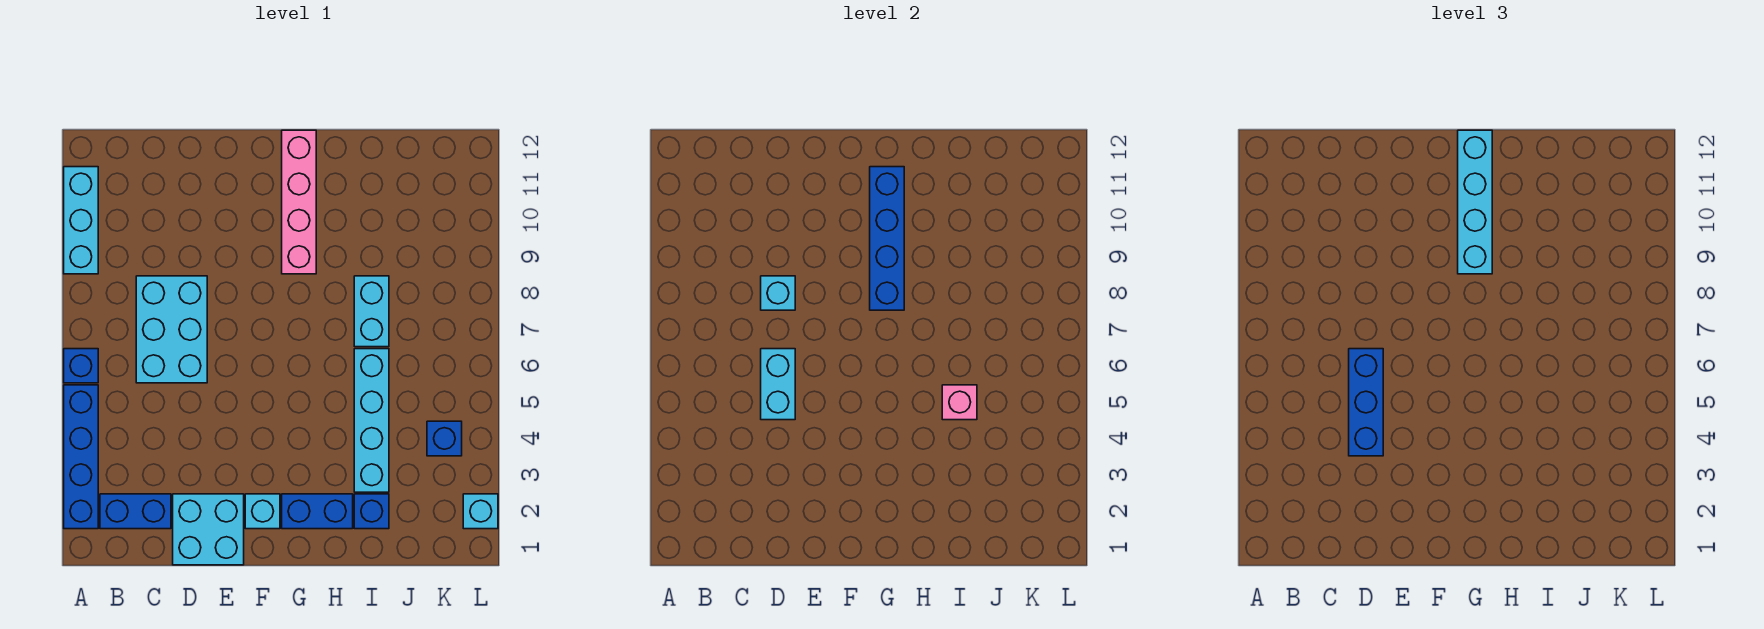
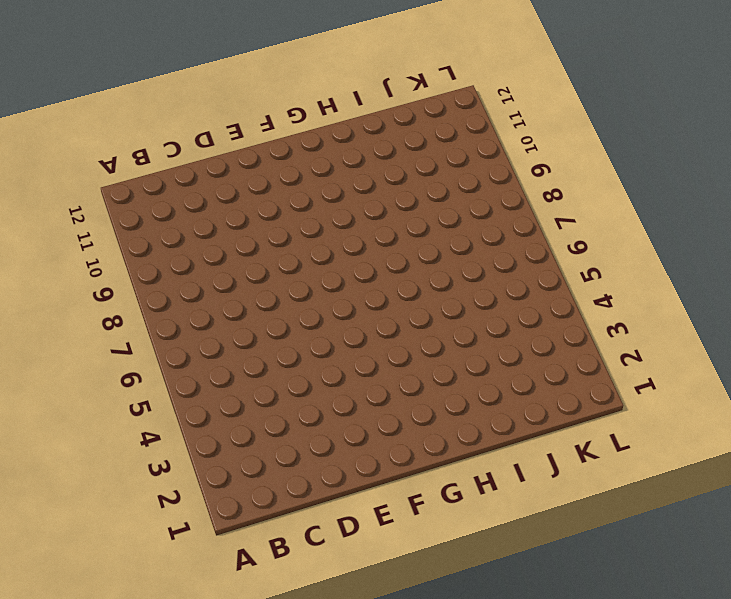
none -> blue 1x4 brick [64,385,98,529]
none -> blue 1x1 brick [64,349,98,383]
none -> cyan 1x3 brick [64,167,98,274]

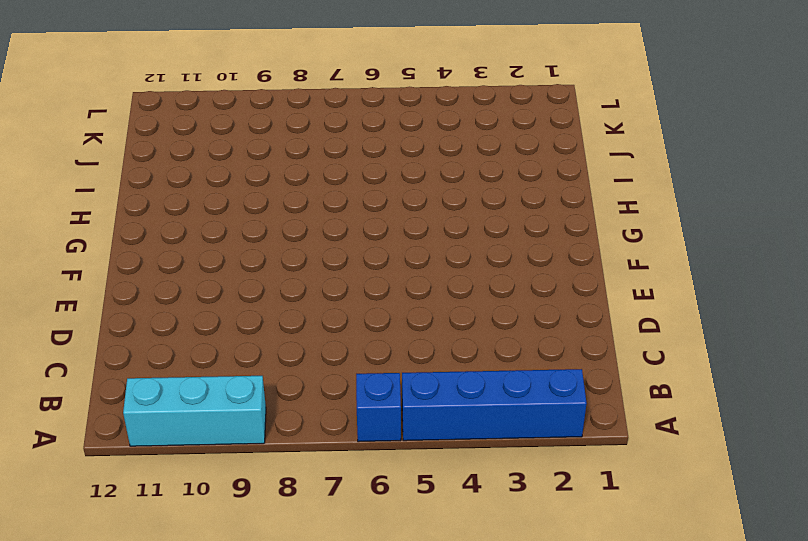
none -> blue 1x2 brick [100,494,171,529]
none -> cyan 2x3 brick [136,276,207,383]
none -> cyan 2x2 brick [173,494,244,565]

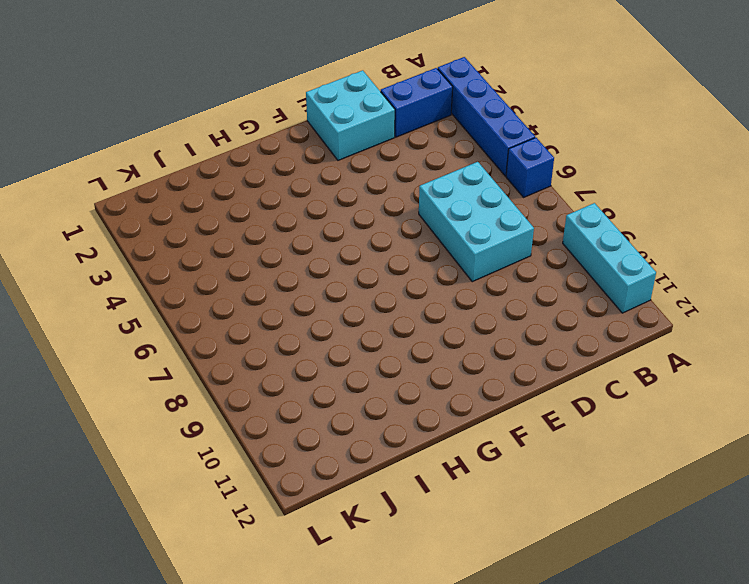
none -> cyan 1x1 brick [245,494,280,529]
none -> blue 1x2 brick [282,494,353,529]
none -> pink 1x4 brick [282,130,316,274]

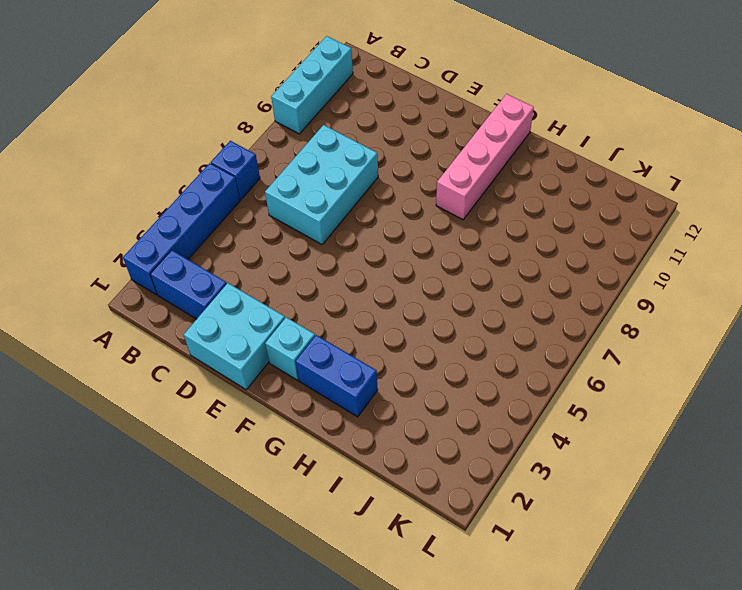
none -> blue 1x1 brick [354,494,389,529]
none -> cyan 1x4 brick [354,349,389,492]
none -> cyan 1x2 brick [354,276,389,347]

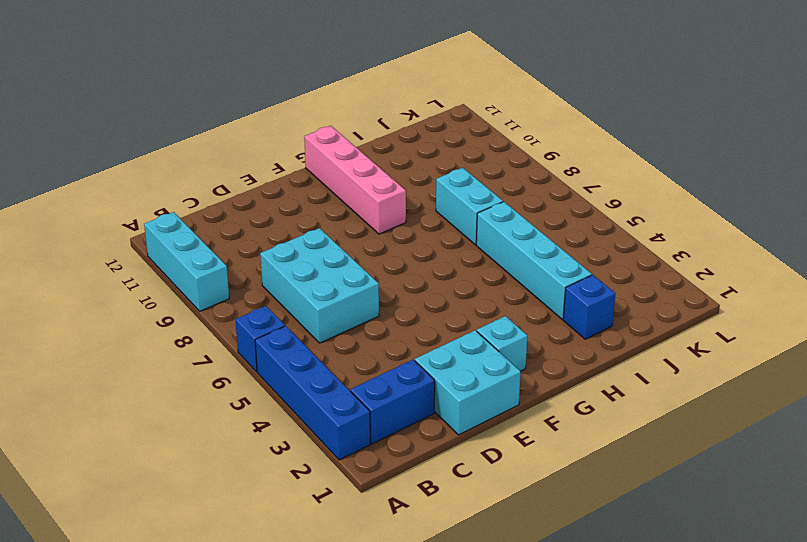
none -> blue 1x2 brick [282,494,353,529]
none -> blue 1x1 brick [427,421,462,456]
none -> cyan 1x1 brick [463,494,498,529]

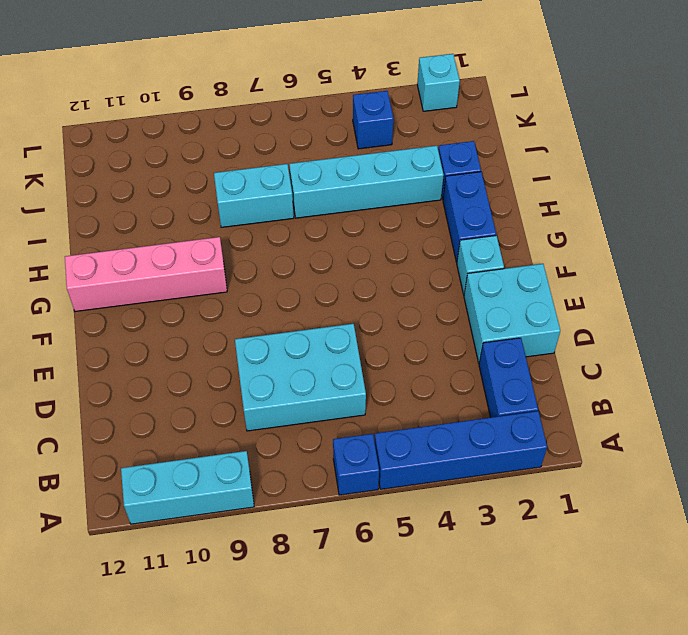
none -> cyan 1x2 brick [761,349,795,420]
none -> cyan 1x1 brick [761,276,795,310]
none -> blue 1x4 brick [870,167,904,310]

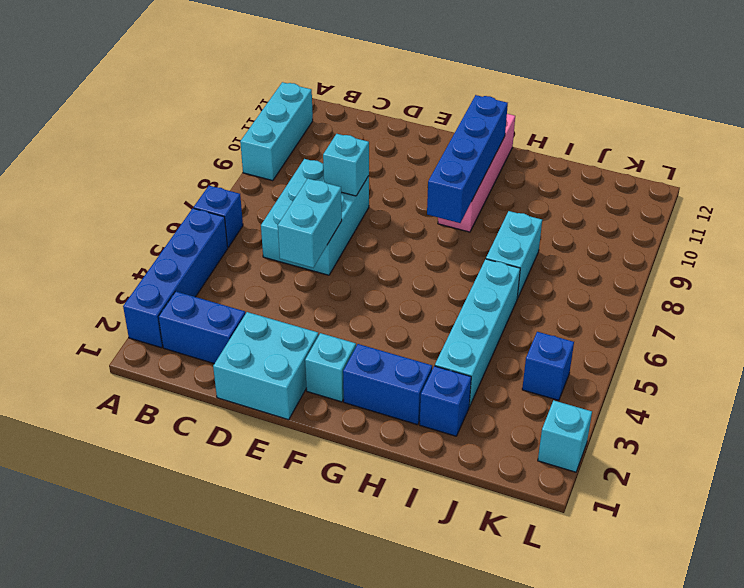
none -> pink 1x1 brick [942,385,977,420]
none -> blue 1x3 brick [1349,349,1383,456]
none -> cyan 1x4 brick [1458,130,1492,274]

